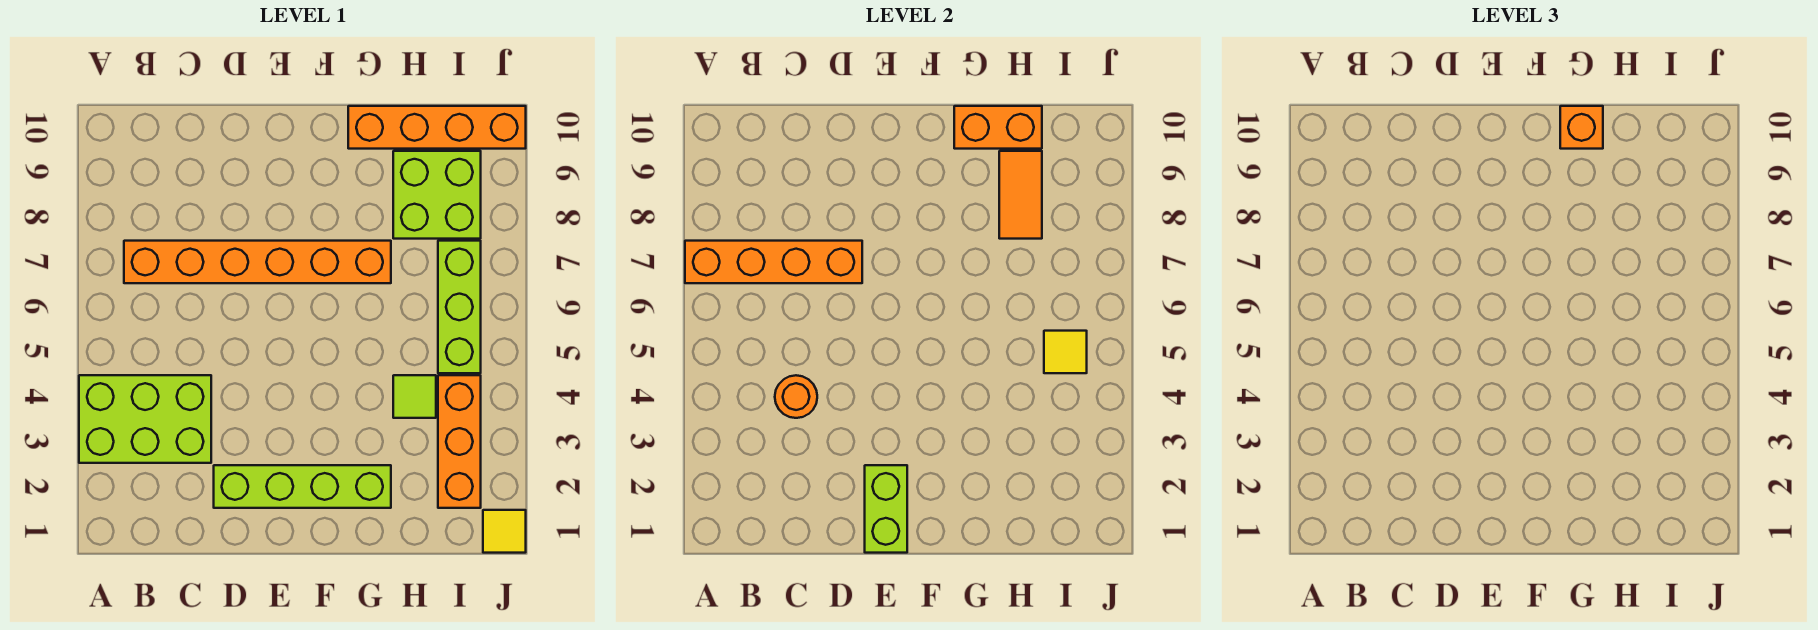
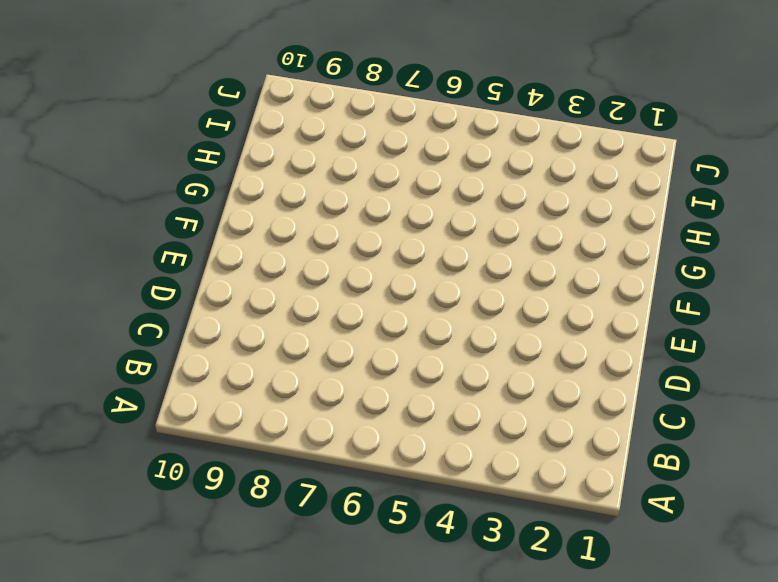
none -> lime 2x3 brick [79,375,211,463]
none -> orange 1x6 brick [124,241,391,283]
none -> lime 1x4 brick [214,465,391,508]

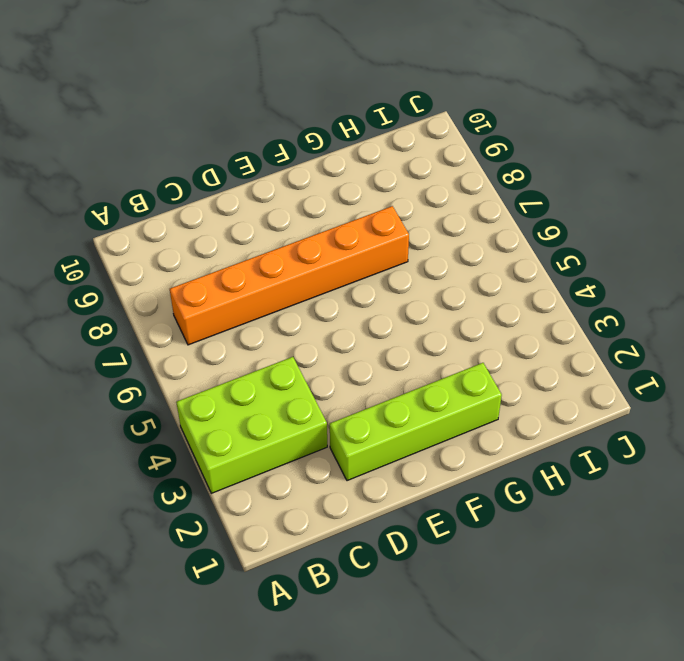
none -> orange 1x4 brick [348,106,526,149]
none -> lime 1x1 tile [393,375,436,418]
none -> lime 2x2 brick [393,151,481,239]

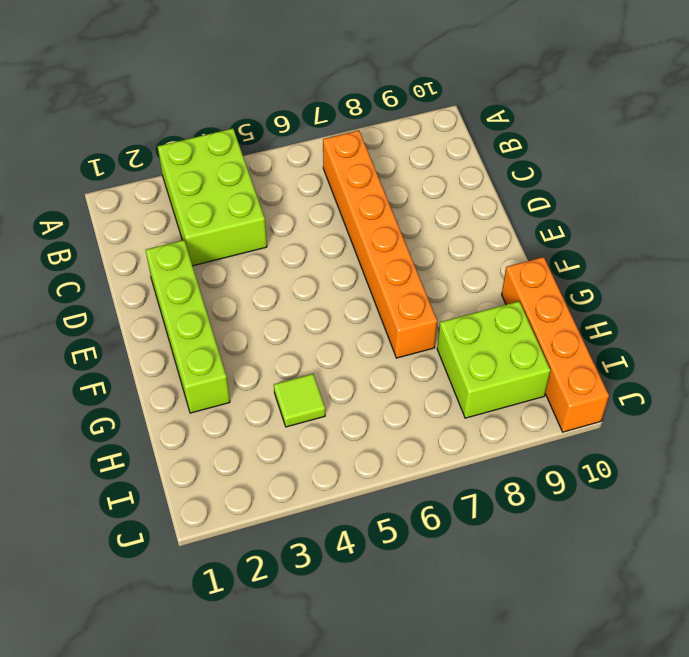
none -> orange 1x3 brick [438,375,481,508]
none -> lime 1x3 brick [438,241,481,373]
none -> yellow 1x1 tile [483,510,526,553]

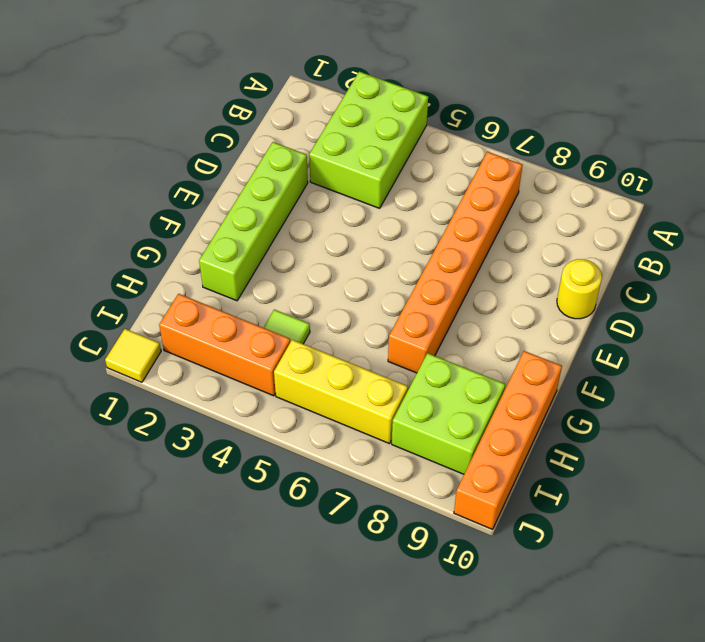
yellow 1x1 round brick [557,259,602,319] -> none
yellow 1x3 brick [274,340,408,444] -> lime 1x3 brick [438,241,481,373]
none -> orange 1x4 brick [685,241,862,283]
none -> orange 1x1 round brick [775,375,817,418]
none -> lime 1x2 brick [865,465,907,553]

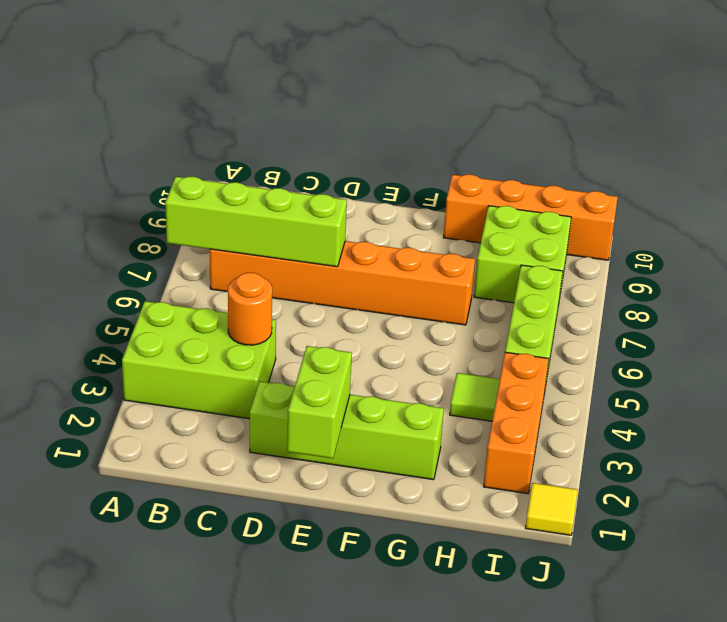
lime 1x4 brick [165,177,347,267] -> orange 1x4 brick [685,241,862,283]
none -> orange 1x2 brick [954,106,1042,149]
none -> orange 1x2 tile [999,151,1042,239]
none -> yellow 1x1 tile [1044,331,1087,373]

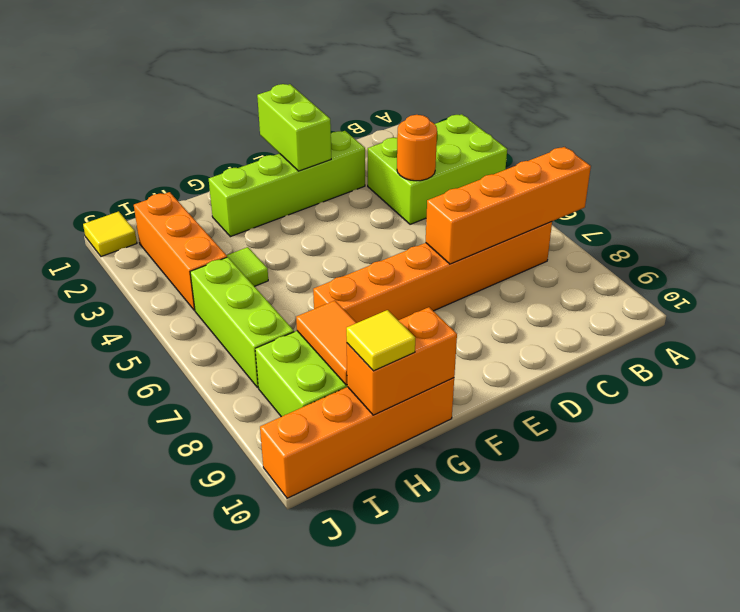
yellow 1x1 tile [346,310,415,371] -> yellow 1x1 tile moved to [1044,331,1087,373]
none -> orange 1x1 brick [1560,106,1603,149]

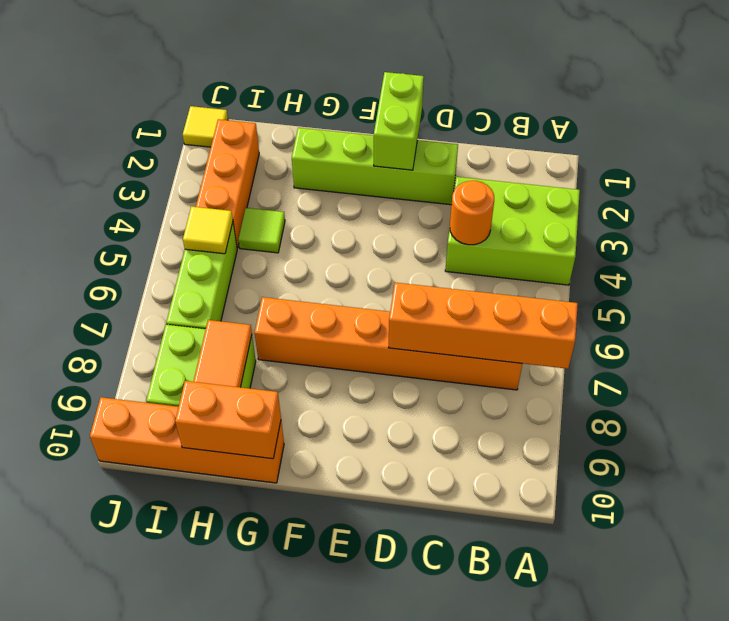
none -> orange 1x1 brick [1560,106,1603,149]

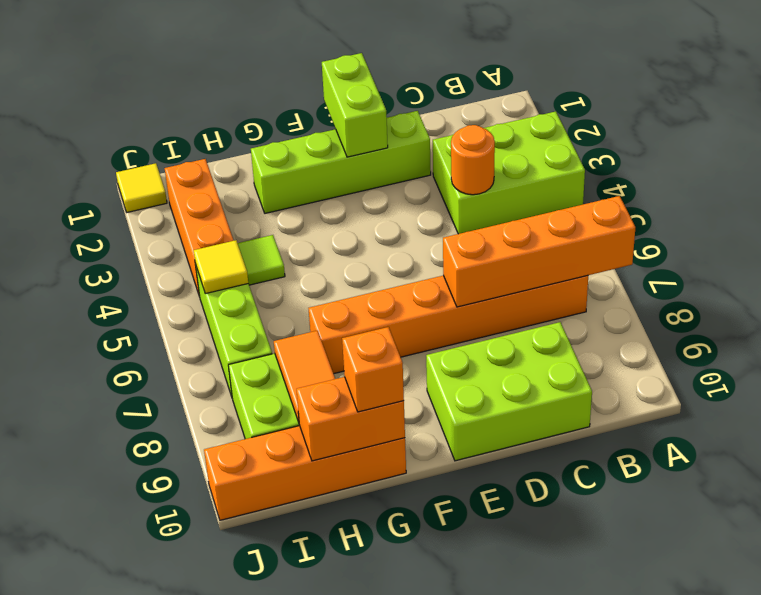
lime 2x3 brick [426,322,592,461] -> none

